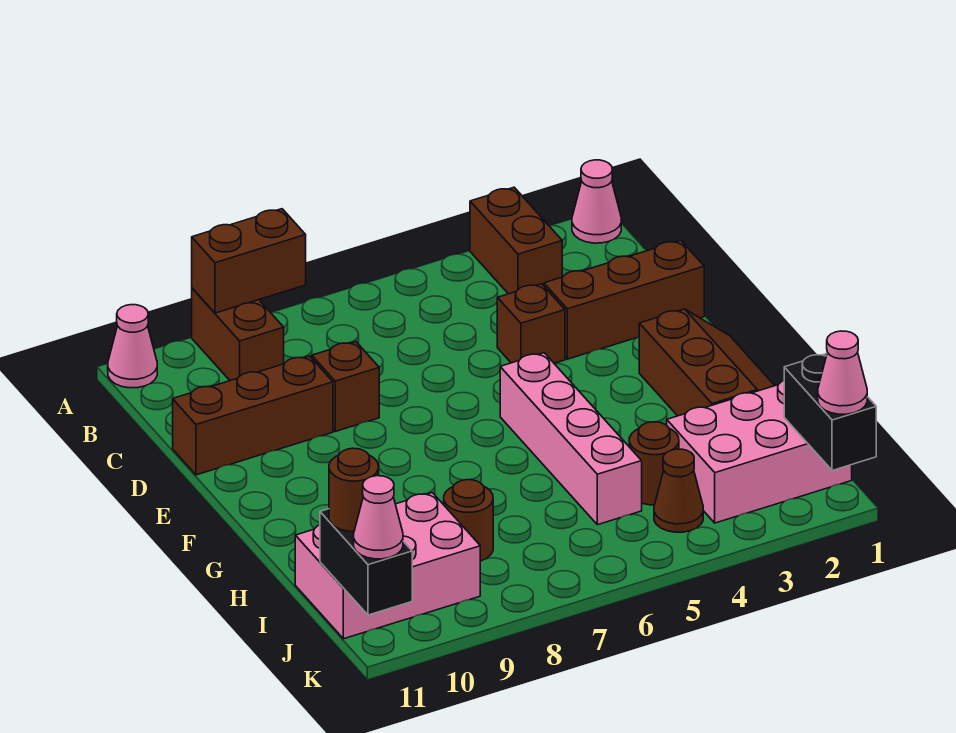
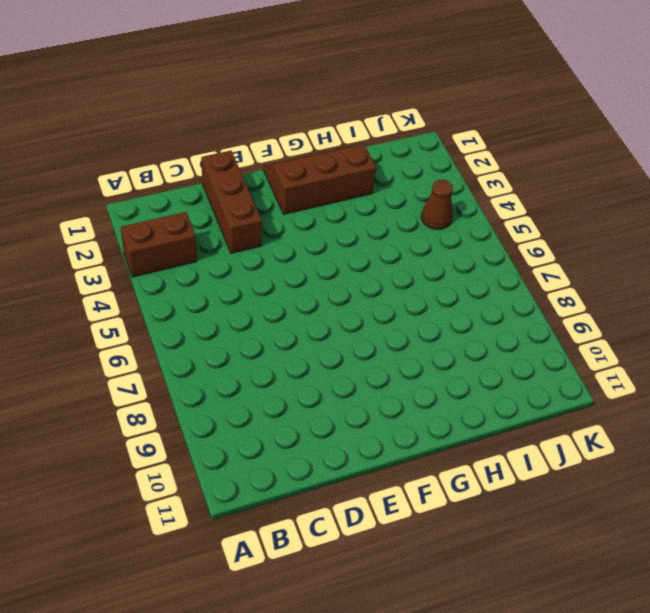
none -> pink 1x1 cone [572,160,621,243]
none -> brown 1x2 brick [192,288,284,381]
none -> pink 1x1 cone [108,305,157,388]

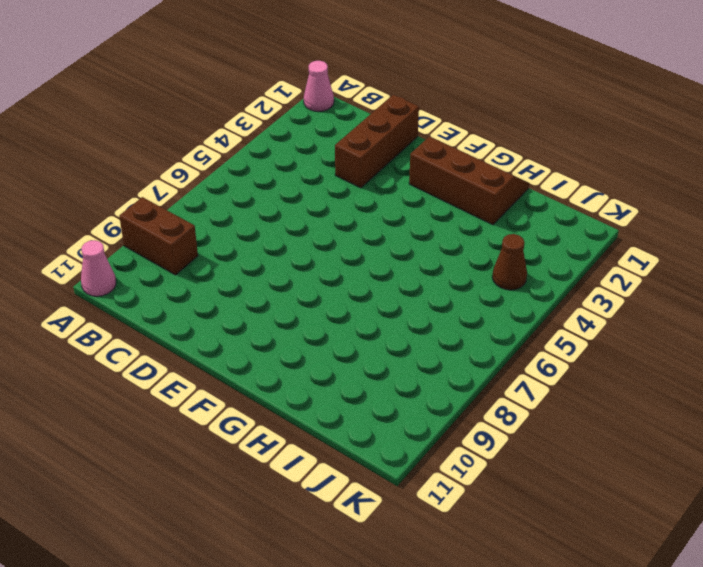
none -> brown 1x2 brick [470,187,562,294]
none -> brown 1x1 brick [497,284,565,363]
none -> brown 1x1 brick [312,342,379,431]

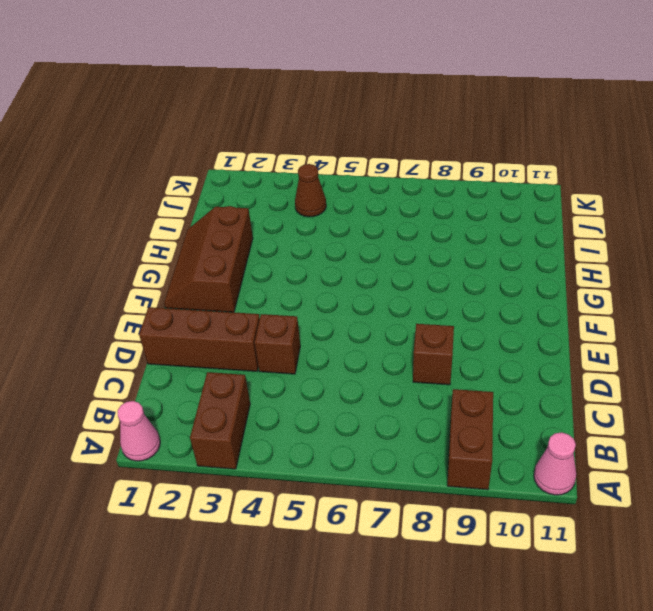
none -> brown 1x3 brick [173,356,333,475]
none -> pink 1x4 brick [500,353,642,525]
none -> pink 2x3 brick [667,381,852,523]

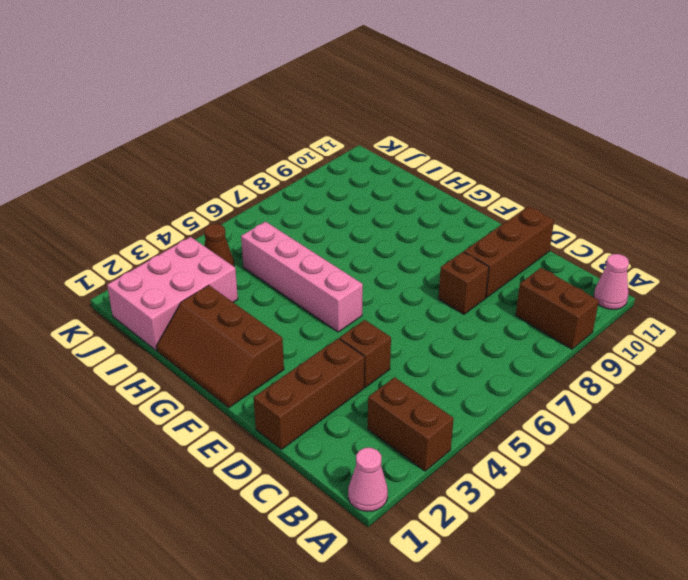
none -> brown 1x1 round brick [629,422,679,505]
none -> brown 1x1 round brick [444,480,493,561]
none -> pink 2x3 brick [295,493,480,639]

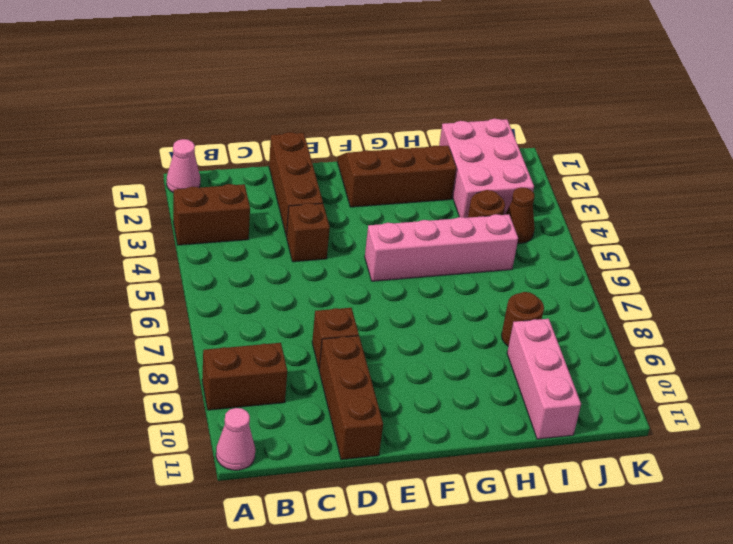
pink 1x3 brick [507,319,581,439] -> pink 2x3 brick [295,493,480,639]
none -> brown 1x2 brick [192,209,306,313]
none -> black 1x2 brick [784,354,876,471]
none -> black 1x2 brick [320,509,412,615]

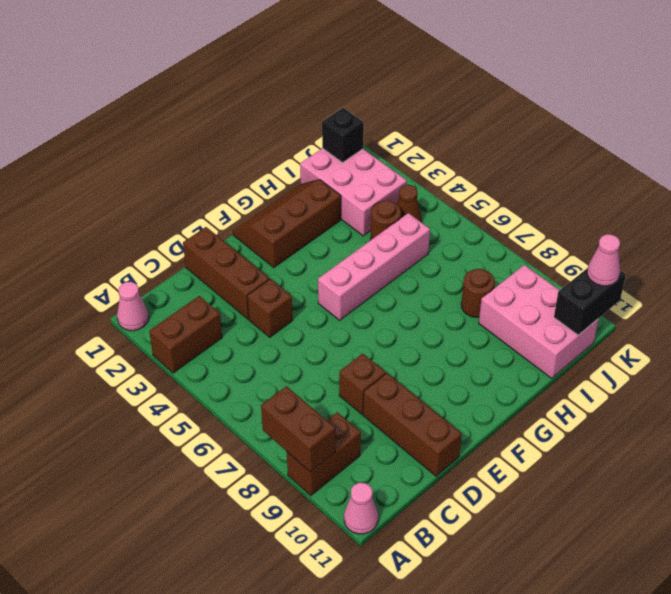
black 1x1 brick [322,108,364,163] -> black 1x2 brick [784,354,876,471]
none -> brown 1x1 round brick [329,448,379,532]
none -> pink 1x1 cone [818,331,867,414]

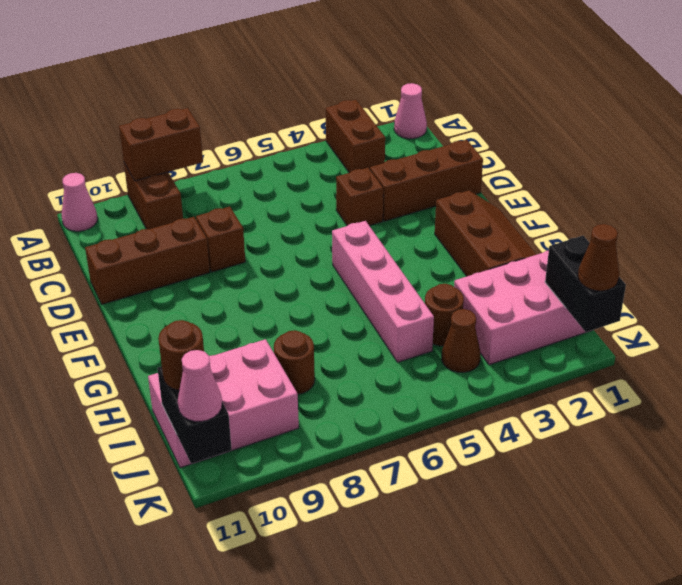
brown 1x1 cone [578,224,619,291] -> pink 1x1 cone [818,331,867,414]

